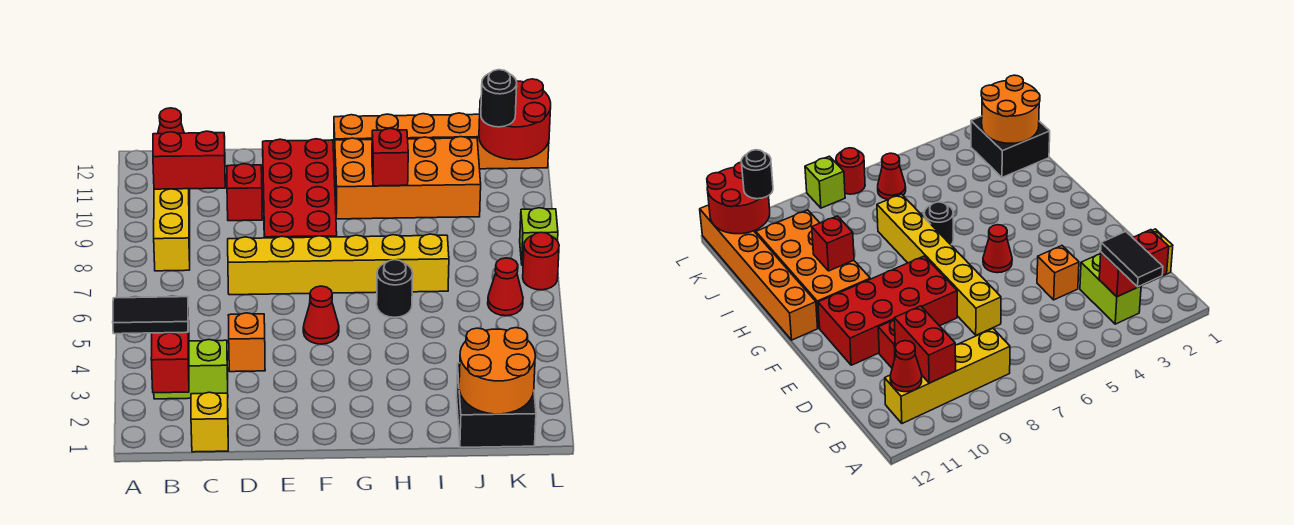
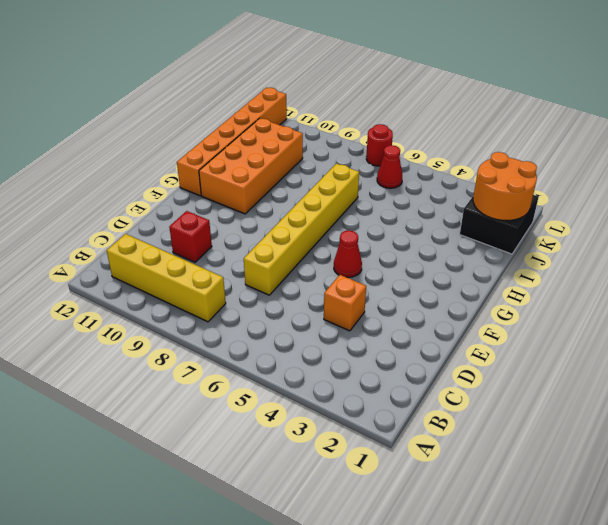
none -> lime 1x2 brick [154,340,228,399]
none -> yellow 1x1 brick [191,392,228,452]
none -> red 2x4 brick [263,139,337,238]

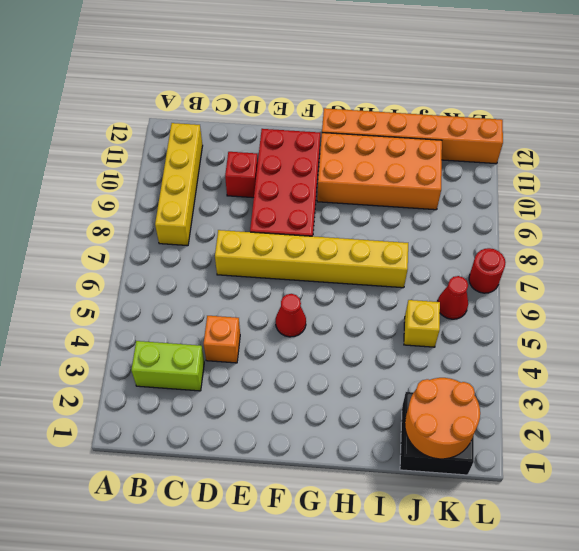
yellow 1x1 brick [404,300,440,347] -> yellow 1x1 brick moved to [191,392,228,452]
none -> black 1x1 round brick [377,260,413,317]
none -> lime 1x1 brick [520,208,558,265]
none -> red 1x2 brick [151,321,189,393]

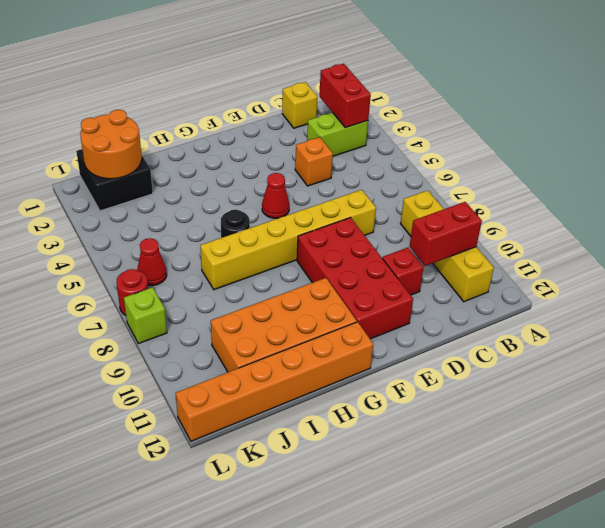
none -> red 1x1 cone [158,108,184,134]
none -> red 1x1 brick [372,129,408,186]
none -> red 2x2 round brick [479,79,551,160]

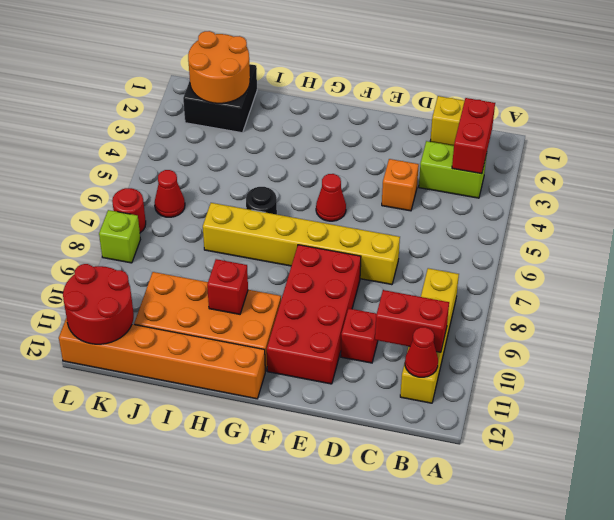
none -> black 1x2 tile [113,297,188,334]
none -> black 1x1 round brick [481,70,517,127]

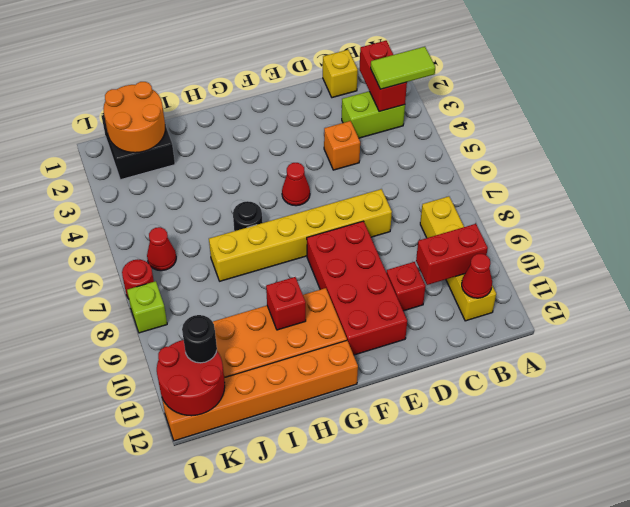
lime 1x2 tile [371,47,435,89] -> black 1x2 tile [113,297,188,334]

